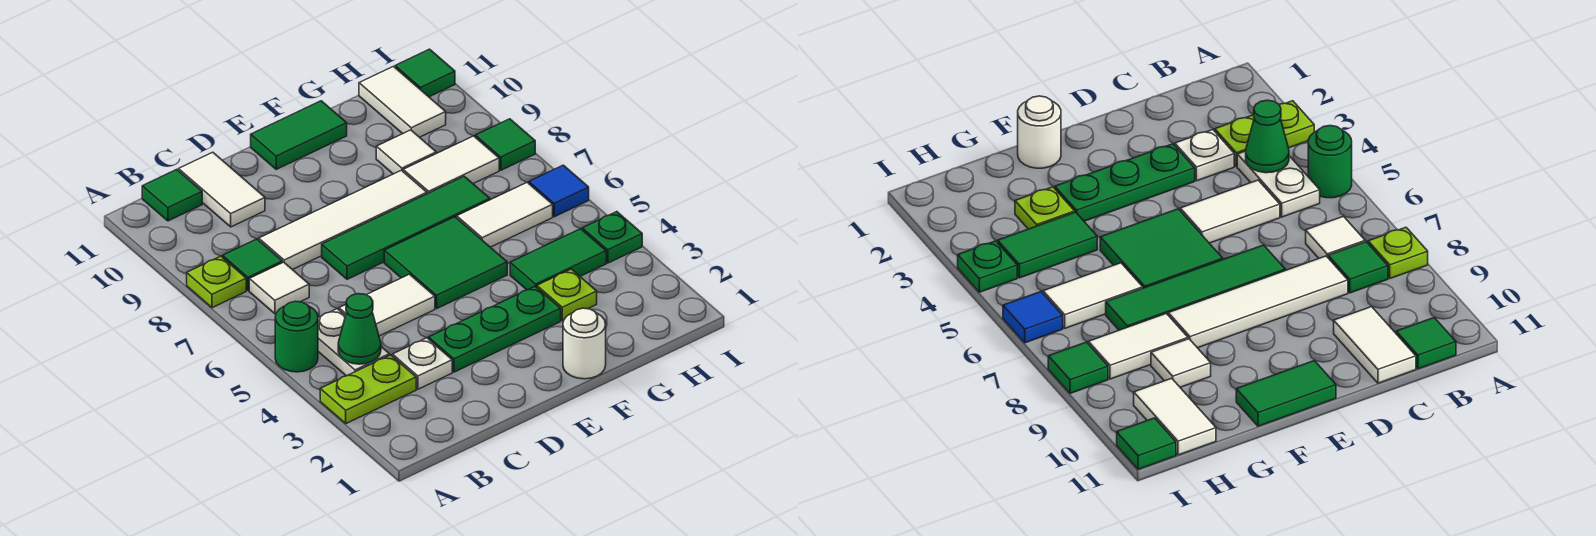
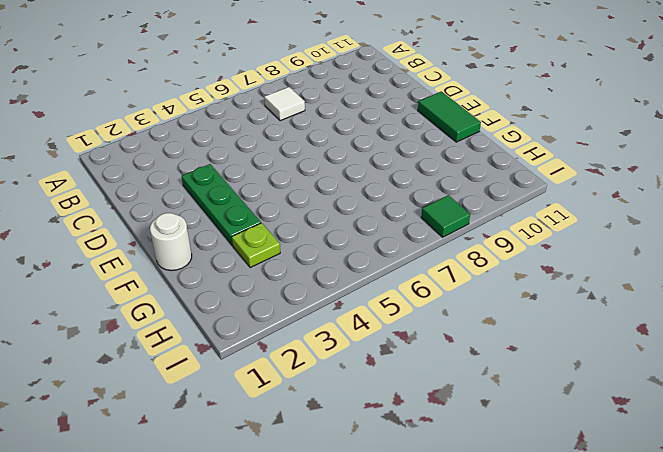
none -> lime 1x2 plate [320,355,416,423]
none -> green 1x1 round brick [275,301,318,372]
none -> lime 1x1 plate [187,256,246,308]

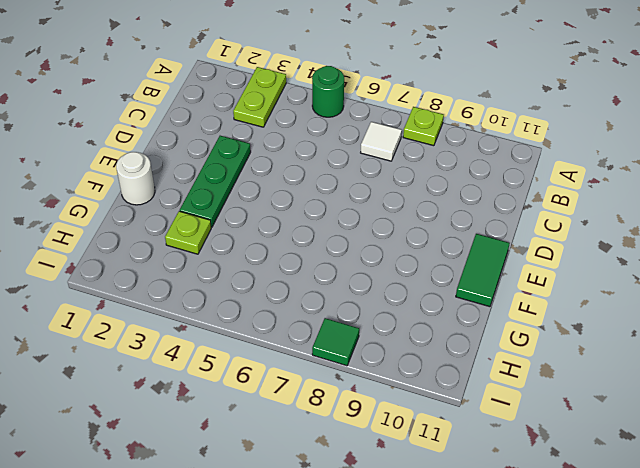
none -> white 1x2 plate [318,309,389,376]
none -> green 1x1 tile [223,239,282,291]
none -> green 1x1 tile [142,169,202,221]

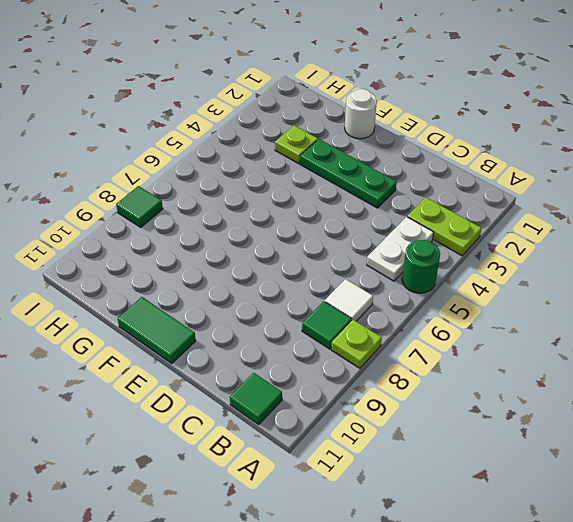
none -> white 1x1 plate [392,338,452,389]
none -> white 1x2 tile [339,274,435,336]
none -> white 1x4 tile [259,170,427,270]

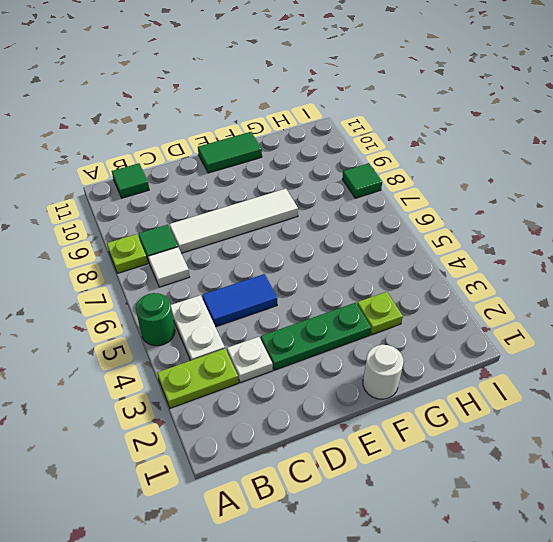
blue 1x2 tile [202,274,277,327] -> white 1x2 tile [339,274,435,336]
none -> white 1x2 tile [179,152,265,227]
none -> green 1x4 tile [322,176,490,279]
none -> green 2x2 tile [384,217,507,308]

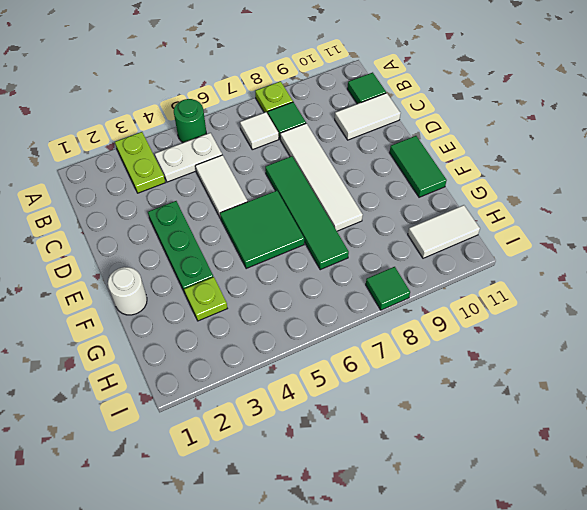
none -> white 1x1 plate [392,338,452,389]
none -> green 1x2 tile [510,229,606,290]
none -> white 1x2 tile [457,182,553,247]

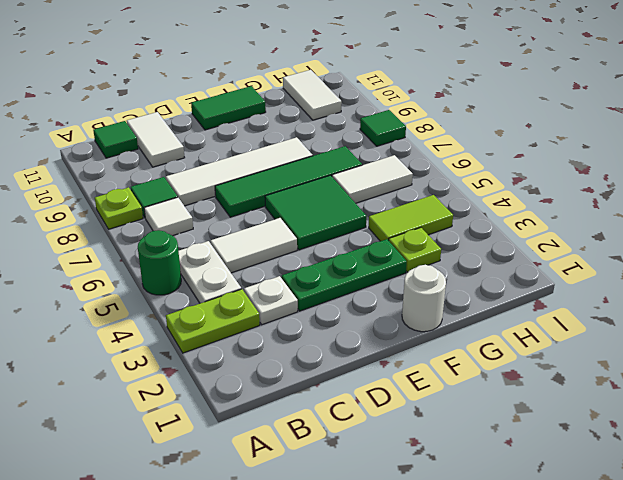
lime 1x2 tile [369,195,453,241] -> green 1x2 tile [510,229,606,290]
none -> white 1x2 tile [403,136,499,194]
none -> white 1x1 tile [376,130,436,174]
none -> green 1x1 plate [582,212,642,263]

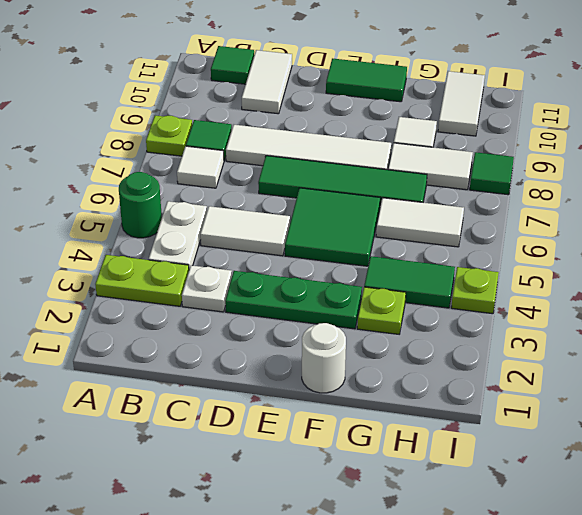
lime 1x1 plate [451,267,499,314] -> green 1x1 plate [582,212,642,263]
none -> blue 1x1 tile [529,165,589,217]
none -> green 1x1 tile [395,49,455,97]
none -> green 1x1 cone [338,294,381,364]

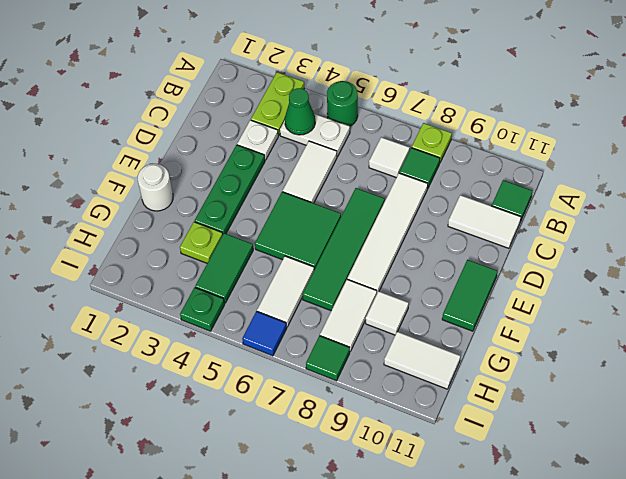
none -> green 1x1 tile [395,49,455,97]

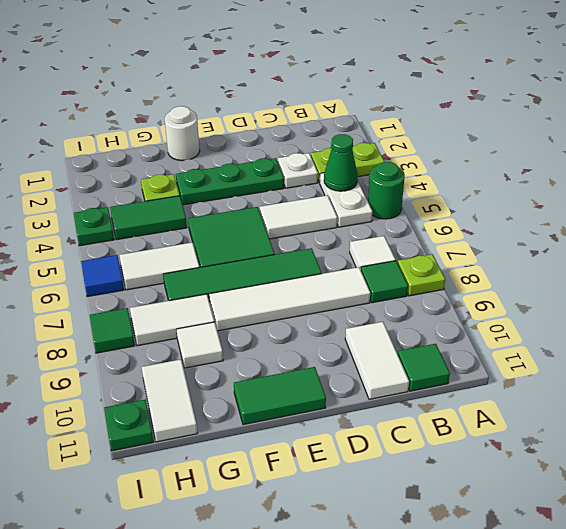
green 1x1 plate [104,400,153,451] -> green 1x1 tile [395,49,455,97]

